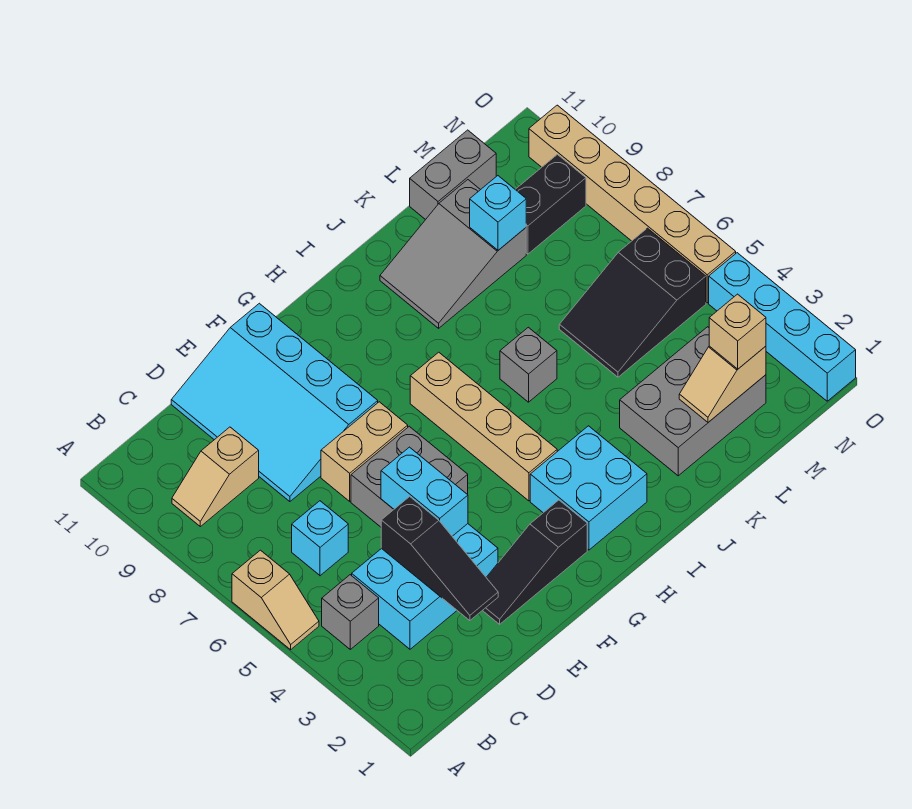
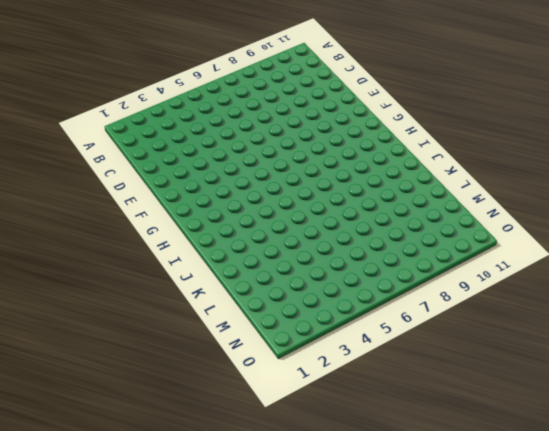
none -> tan 1x2 slope [232,550,319,650]
none -> grey 1x1 brick [322,575,379,649]
none -> tan 1x2 slope [172,427,259,527]

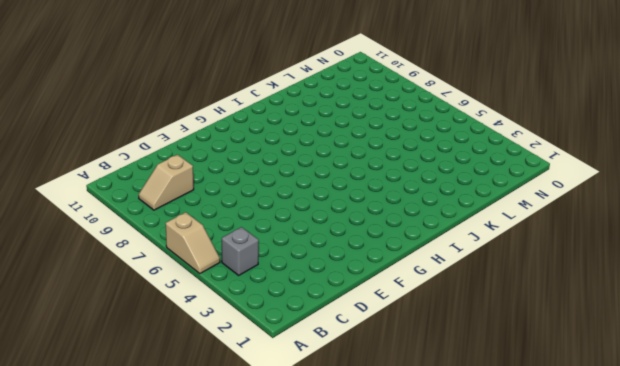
none -> cyan 2x3 brick [352,524,498,649]
none -> cyan 1x1 brick [292,501,348,576]
none -> cyan 3x4 slope [171,303,378,502]

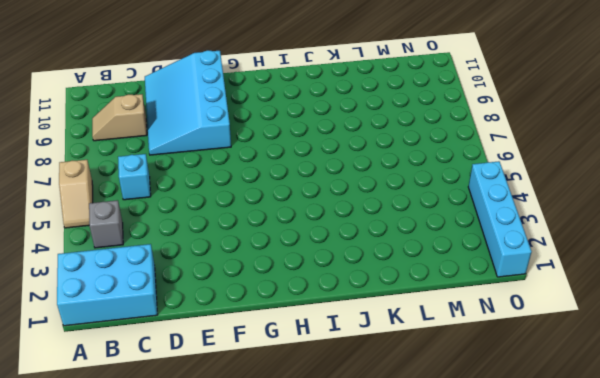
cyan 2x3 brick [57,244,158,326] -> cyan 2x3 brick moved to [352,524,498,649]
none -> black 1x3 slope [482,500,587,624]
none -> grey 2x2 brick [351,426,468,527]
none -> tan 1x2 brick [321,402,408,501]

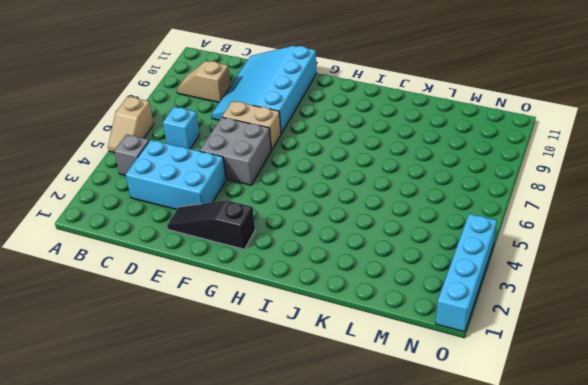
none -> cyan 2x2 brick [530,426,647,550]
none -> tan 1x4 brick [410,352,557,501]
none -> grey 1x1 brick [500,327,557,402]

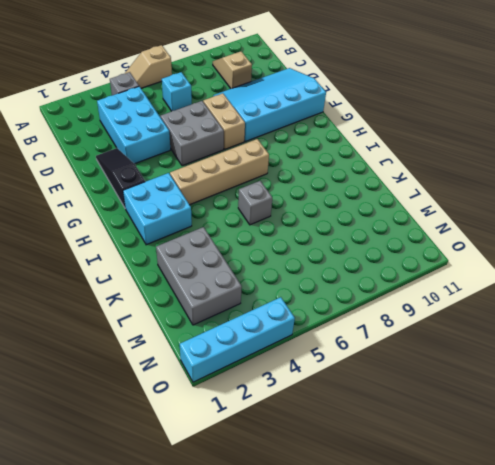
none -> grey 2x3 slope [380,180,526,328]
none -> black 2x3 slope [559,228,706,377]
none -> grey 1x2 brick [410,130,496,220]

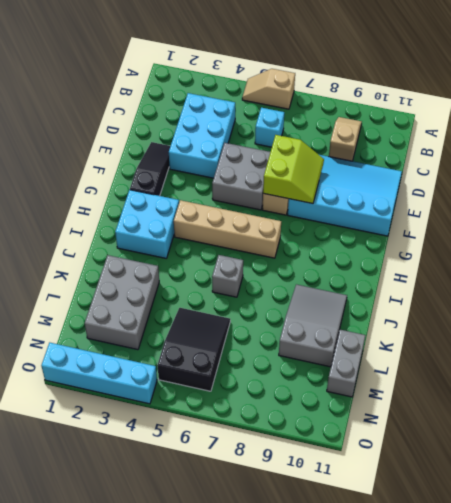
lime 2x2 slope [263,135,324,204] -> none
none -> grey 1x1 brick [322,575,379,649]
none -> black 1x2 brick [515,155,586,254]
none -> tan 1x6 brick [529,105,736,303]

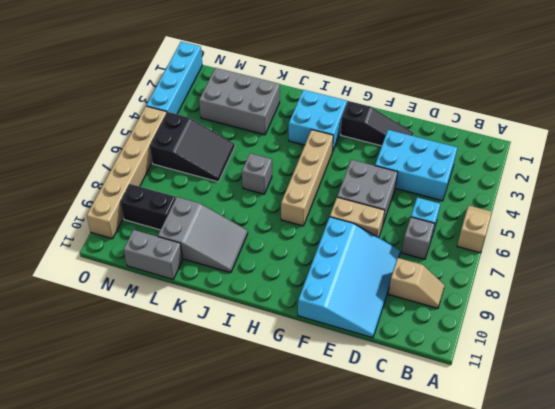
grey 1x1 brick [402,217,435,259] -> grey 1x1 brick moved to [322,575,379,649]
none -> black 1x3 slope [381,497,498,621]
none -> cyan 1x2 brick [381,447,468,536]
none -> tan 1x2 slope [679,346,766,422]

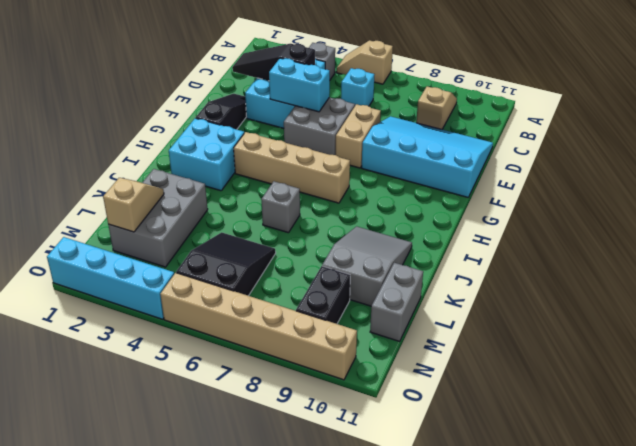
none -> cyan 1x1 brick [470,176,526,250]
none -> tan 1x1 brick [709,294,766,369]

